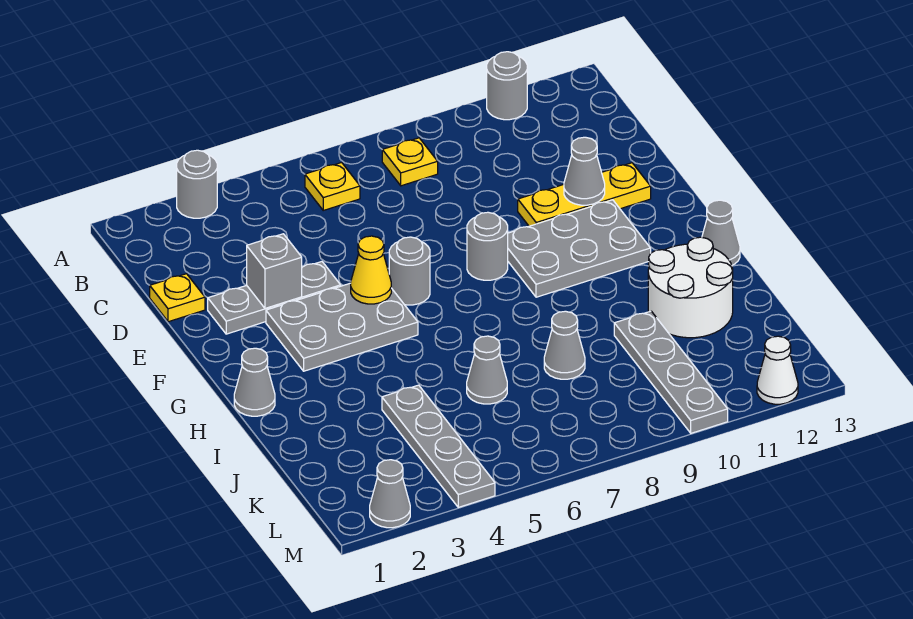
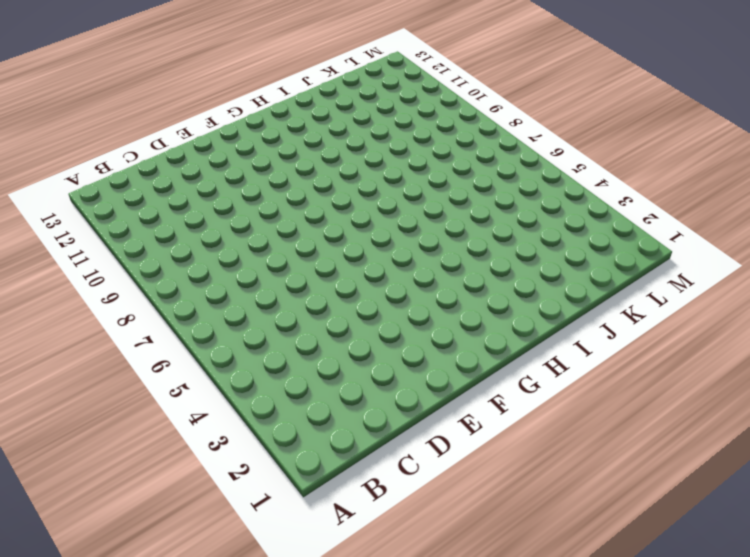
none -> grey 1x1 round brick [177,150,217,218]
none -> grey 1x1 round brick [487,52,527,120]
none -> yellow 1x1 plate [305,163,360,210]

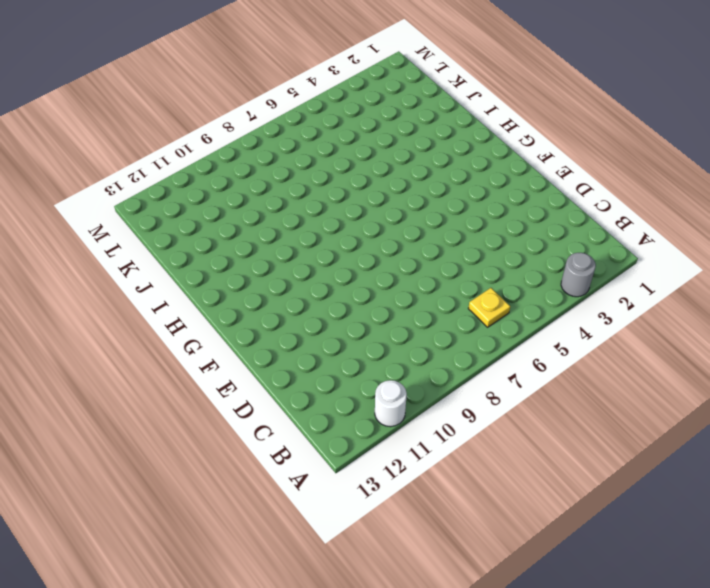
white 1x1 round brick [375,380,407,427] -> grey 1x1 round brick [487,52,527,120]
none -> yellow 1x1 plate [382,138,438,186]
none -> yellow 1x1 plate [150,274,205,322]
none -> grey 1x3 plate [208,262,341,334]

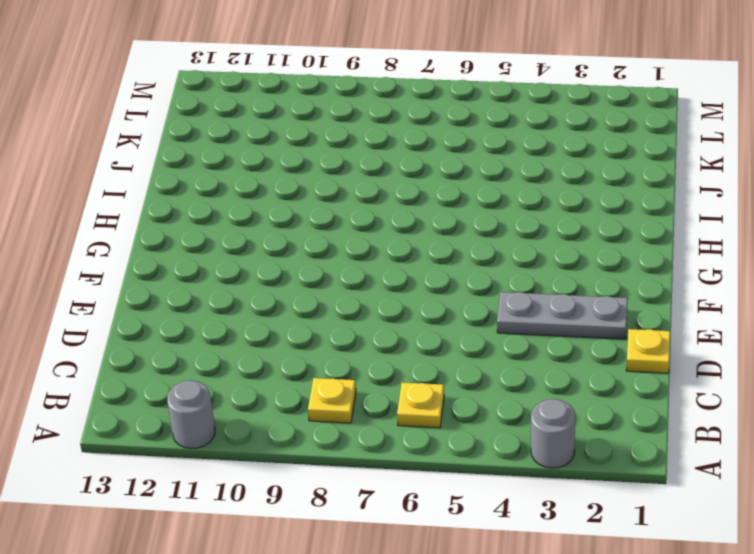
none -> yellow 1x3 plate [518,163,651,226]
none -> grey 2x3 plate [266,283,418,371]
none -> grey 1x1 round brick [389,237,430,305]

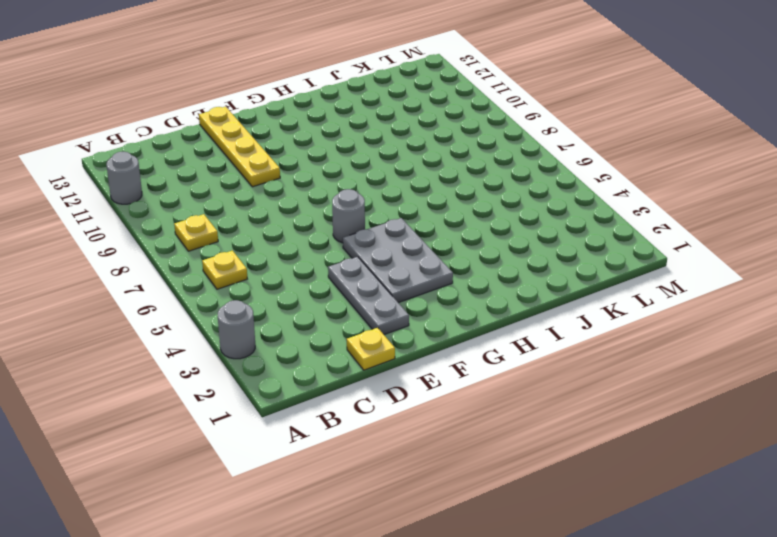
yellow 1x4 plate [199,107,280,187] -> yellow 1x3 plate [518,163,651,226]
none -> grey 1x1 round brick [467,212,508,280]
none -> grey 2x3 plate [508,200,651,297]
none -> grey 1x1 cone [234,348,275,416]

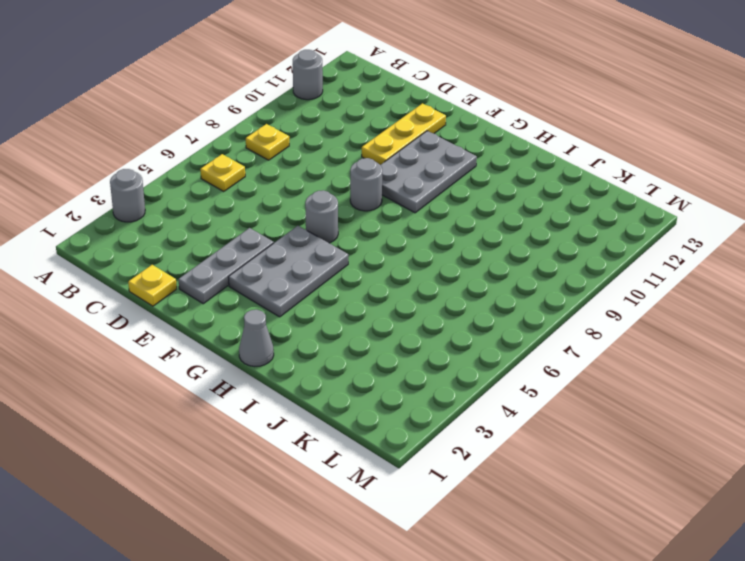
none -> grey 1x1 cone [702,200,740,265]
none -> white 2x2 round brick [648,237,733,338]
none -> grey 1x4 plate [382,385,495,507]

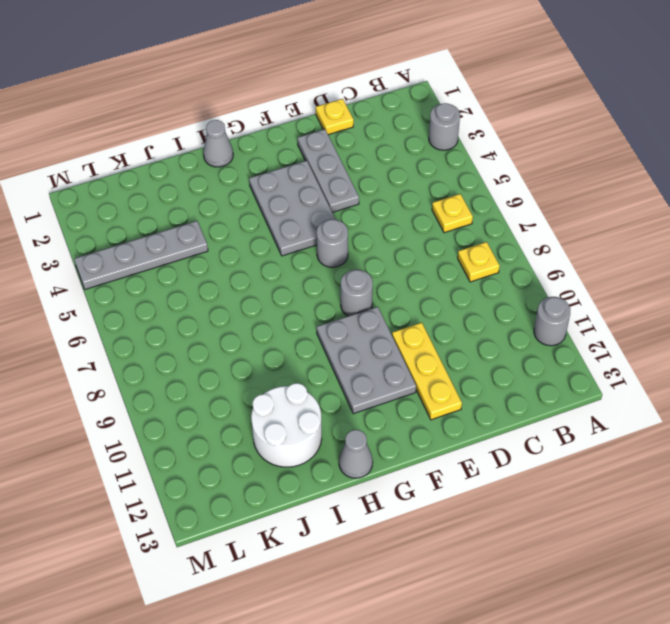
none -> grey 1x1 cone [467,336,507,404]
none -> grey 1x1 cone [544,311,585,379]
none -> grey 1x4 plate [614,311,728,433]

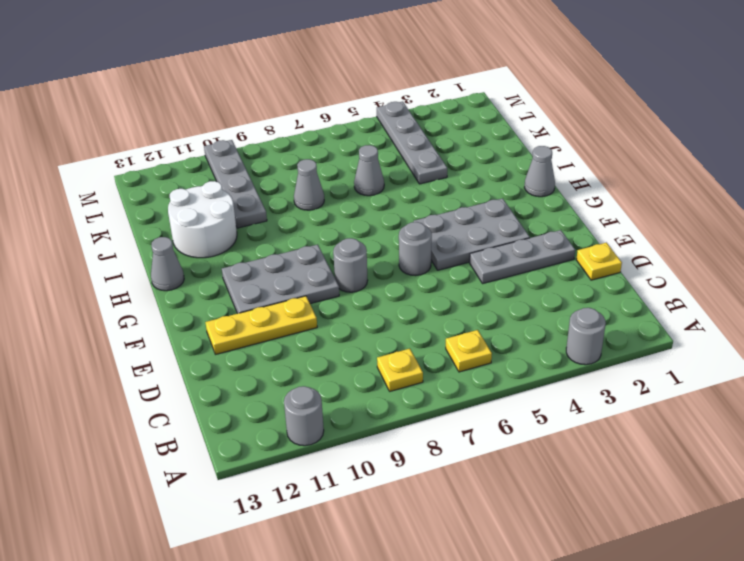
none -> grey 1x1 cone [370,460,410,528]
none -> white 1x1 cone [757,336,798,404]
none -> grey 1x1 brick [247,234,302,309]

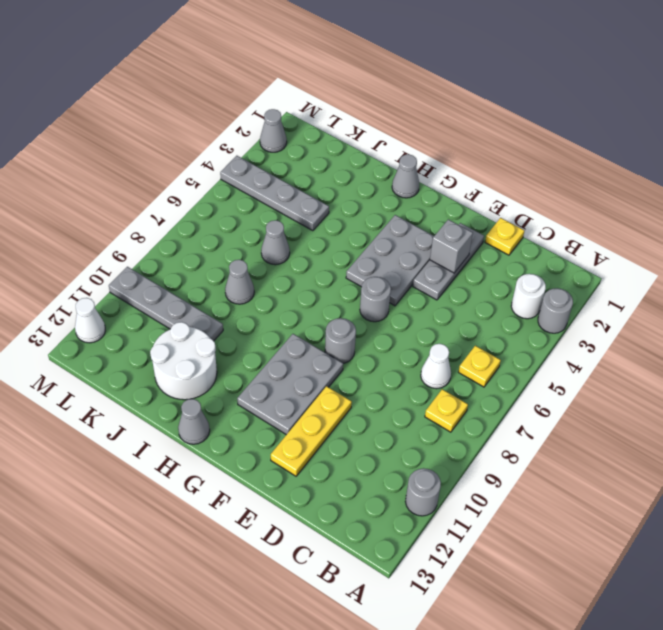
white 1x1 round brick [511,274,546,319] -> none
white 1x1 cone [421,344,451,389] -> none
none -> grey 1x1 cone [564,137,605,205]
none -> yellow 1x1 cone [351,236,391,304]

